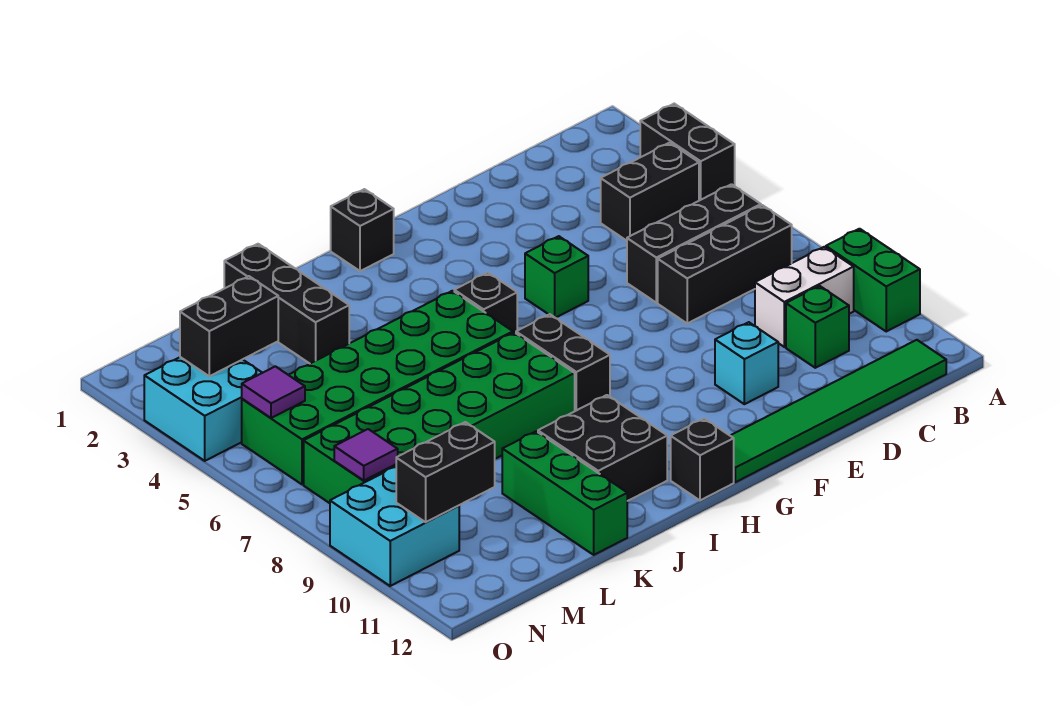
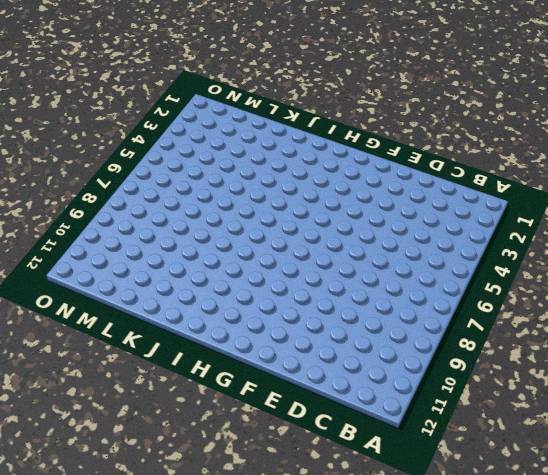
none -> black 1x2 brick [640,104,735,201]
none -> green 1x2 brick [826,229,920,331]
none -> black 1x2 brick [601,143,699,241]

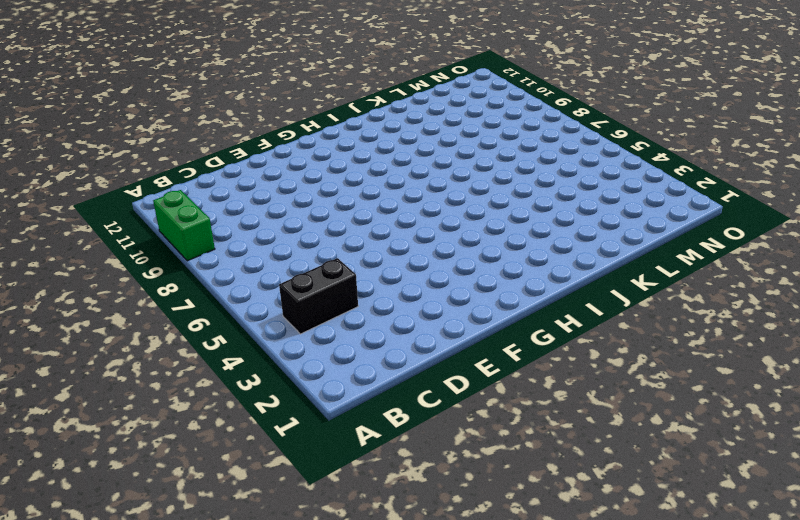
none -> black 1x2 brick [640,104,735,201]
none -> black 1x3 brick [627,184,761,303]
none -> black 1x3 brick [658,205,792,323]

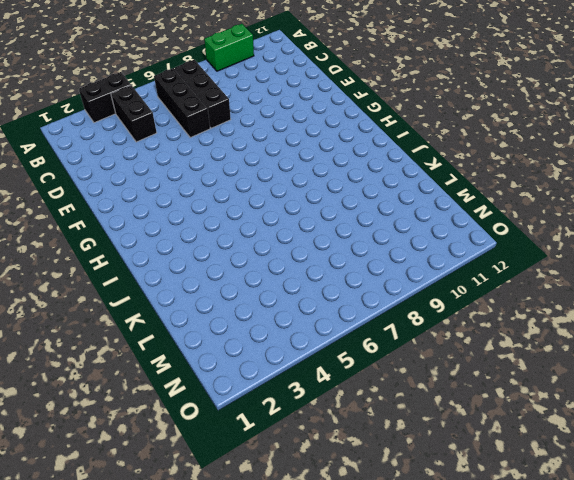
none -> white 1x2 brick [755,247,854,347]
none -> green 1x6 tile [730,340,946,482]
none -> green 1x1 brick [786,286,849,368]

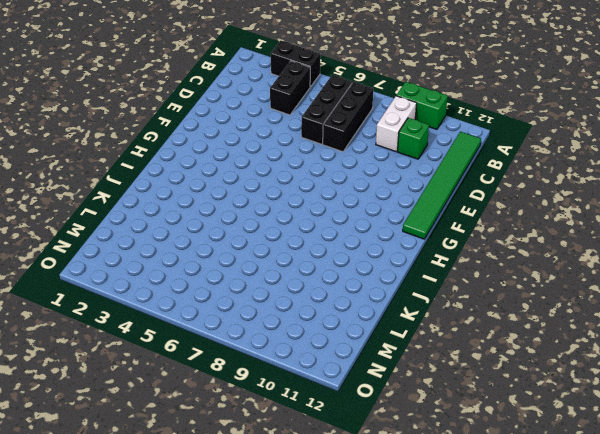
none -> cyan 1x1 brick [715,322,778,404]
none -> green 1x1 brick [525,236,588,318]
none -> black 1x1 brick [331,189,394,271]

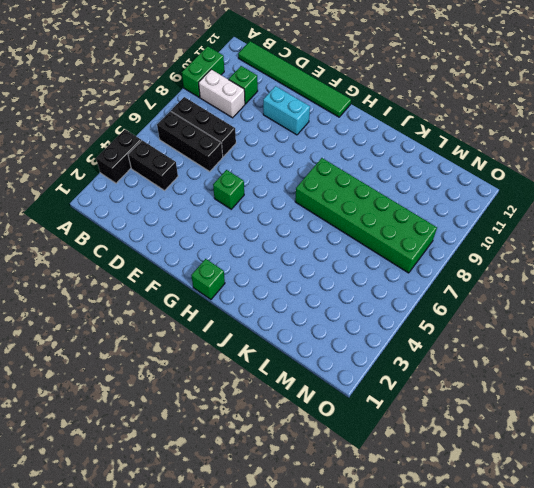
cyan 1x2 brick [263,86,310,135] -> cyan 1x1 brick [715,322,778,404]
green 1x1 brick [191,259,225,300] -> black 1x1 brick [331,189,394,271]
none -> black 1x1 brick [454,273,517,333]
none -> black 1x2 brick [516,314,610,411]
none -> black 1x1 brick [671,418,734,500]

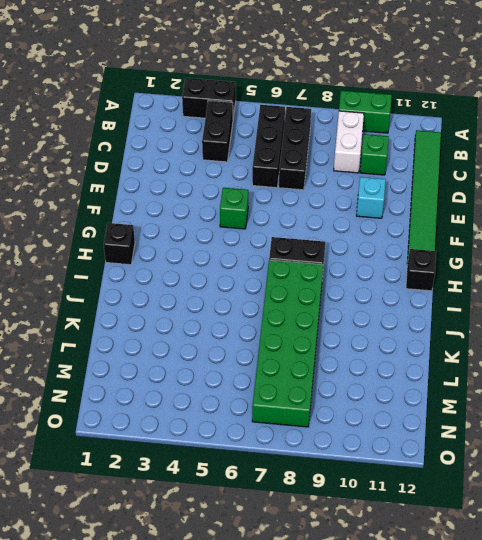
none -> black 1x1 brick [454,273,517,333]
none -> green 2x6 brick [242,291,513,484]
none -> black 2x2 brick [538,395,667,501]

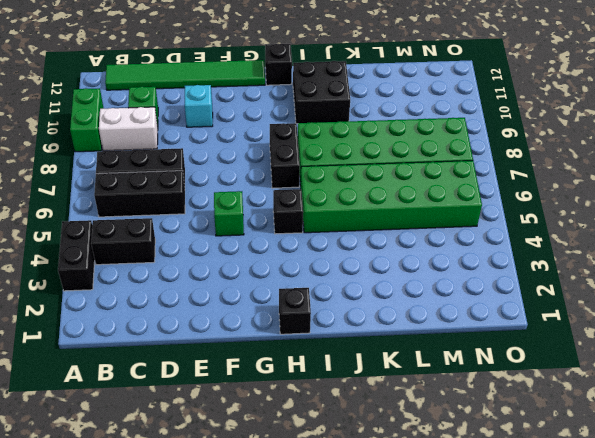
none -> black 1x3 brick [224,244,349,364]
none -> green 1x3 brick [502,431,627,555]
none -> cyan 2x2 brick [144,357,262,461]

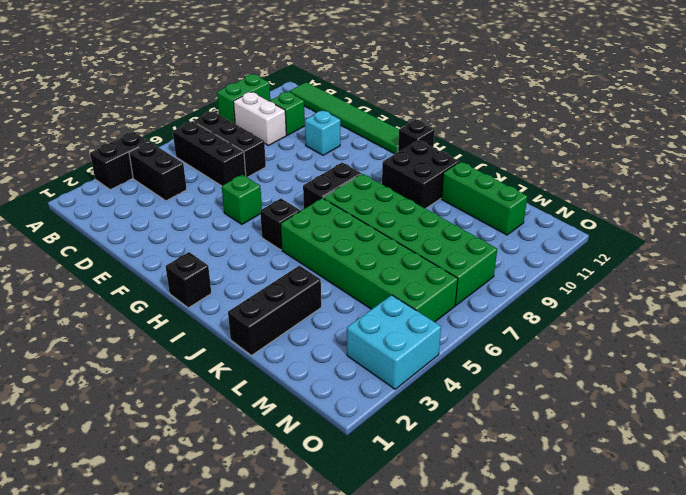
green 1x3 brick [441,162,527,235] -> green 1x3 brick turned to [502,431,627,555]
none -> cyan 2x2 brick [330,467,459,586]
none -> black 1x2 brick [180,276,278,376]
none -> black 1x2 brick [396,422,495,522]

